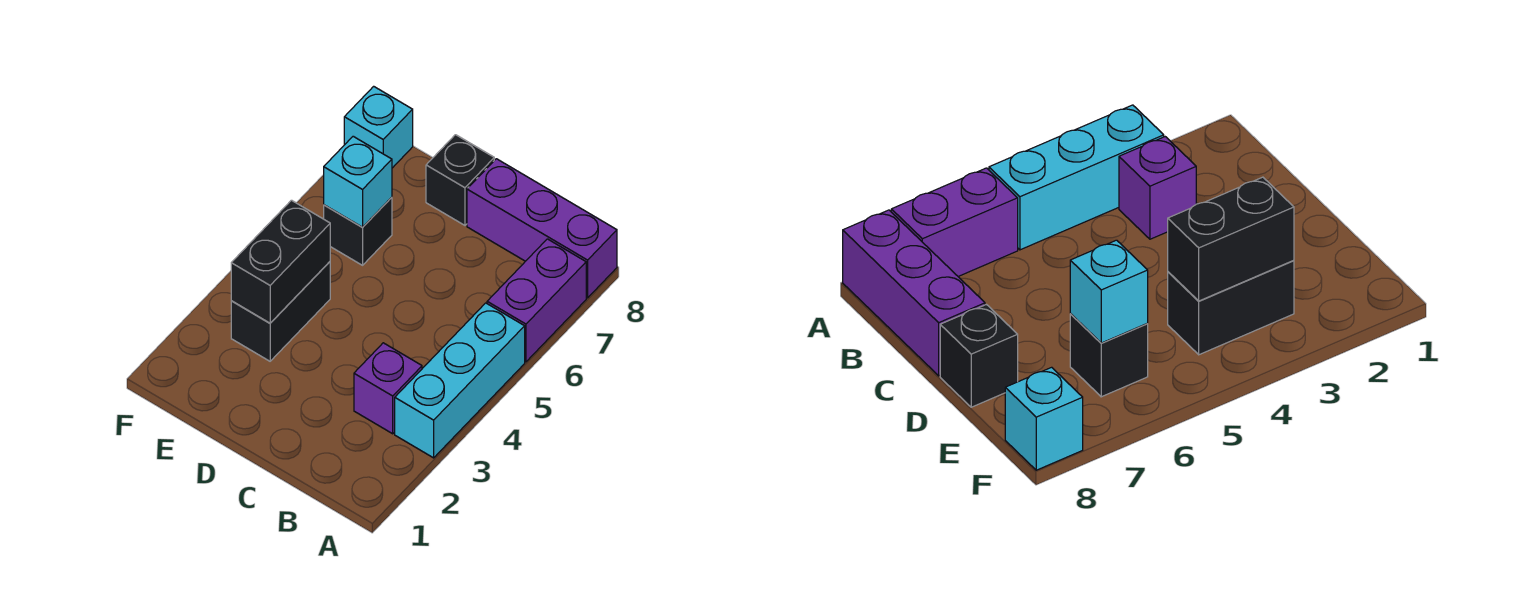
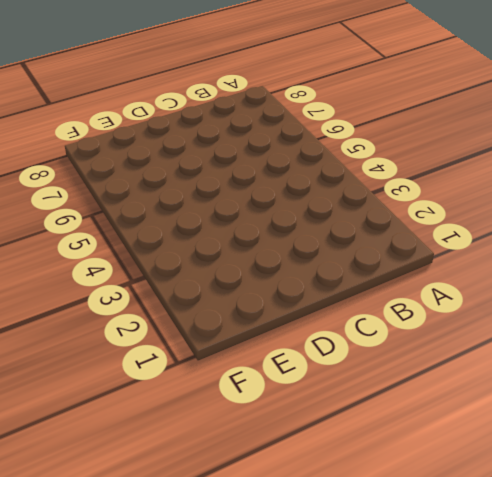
none -> cyan 1x3 brick [395,303,525,458]
none -> purple 1x2 brick [487,239,586,362]

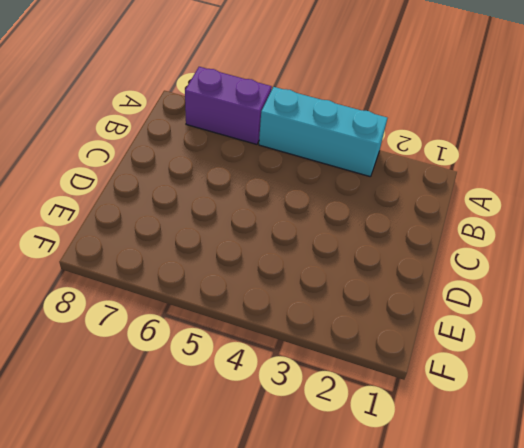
none -> purple 1x3 brick [467,159,617,298]
none -> purple 1x1 brick [354,343,422,434]

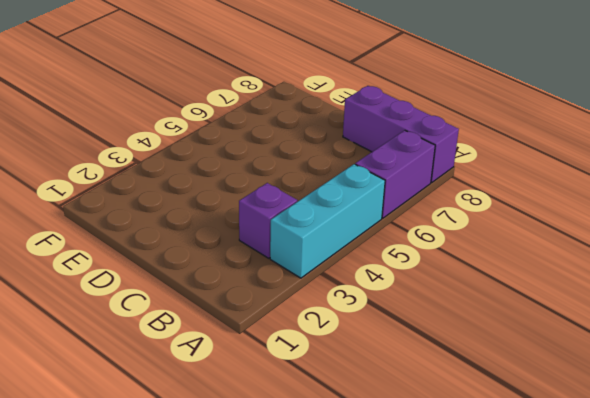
none -> black 1x1 brick [426,135,494,225]
none -> black 1x2 brick [231,262,330,361]

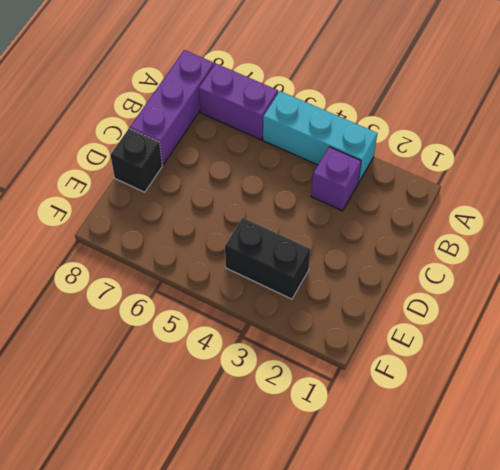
none -> black 1x1 brick [324,197,392,265]
none -> cyan 1x1 brick [344,86,413,168]

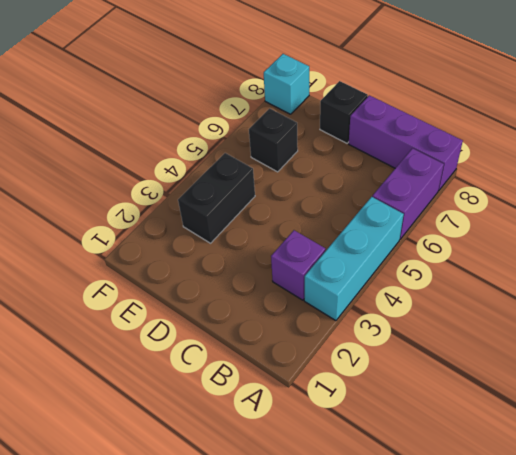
none -> black 1x2 brick [231,200,330,323]
none -> cyan 1x1 brick [324,136,392,227]

